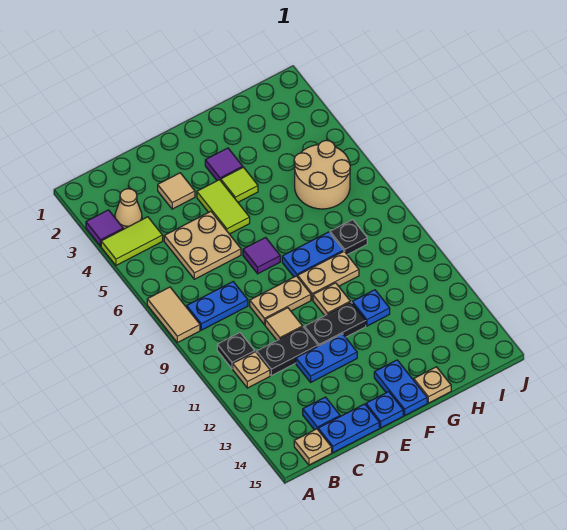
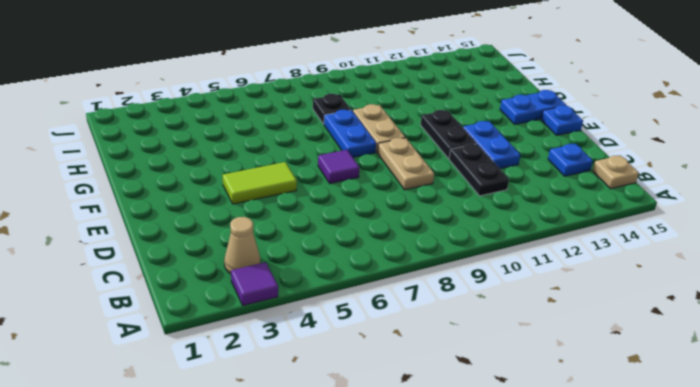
none -> lime 1x2 tile [101,217,163,265]
none -> tan 1x2 tile [147,287,200,343]
none -> blue 1x2 plate [187,282,248,330]
none -> black 1x1 plate [217,333,255,369]

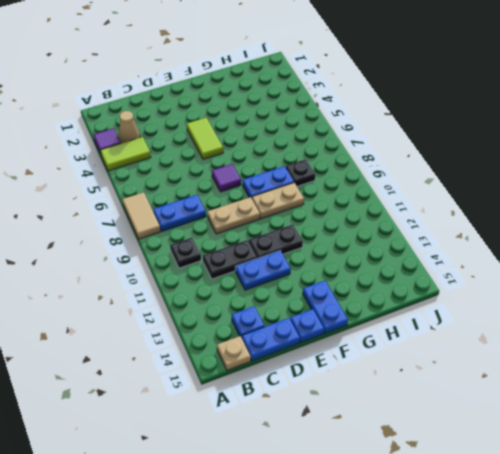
none -> tan 1x1 plate [233,352,270,388]
none -> tan 2x2 plate [164,211,241,279]
none -> tan 1x1 tile [158,173,195,209]
none -> tan 1x1 tile [265,308,303,340]

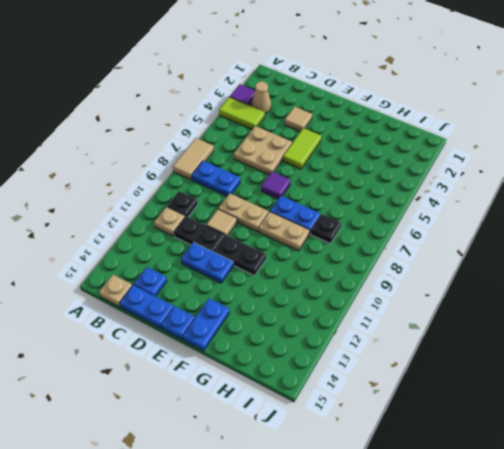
none -> purple 1x1 tile [205,148,243,181]
none -> lime 1x1 tile [221,167,258,202]
none -> tan 1x1 plate [313,283,350,315]
none -> blue 1x1 plate [352,290,390,326]

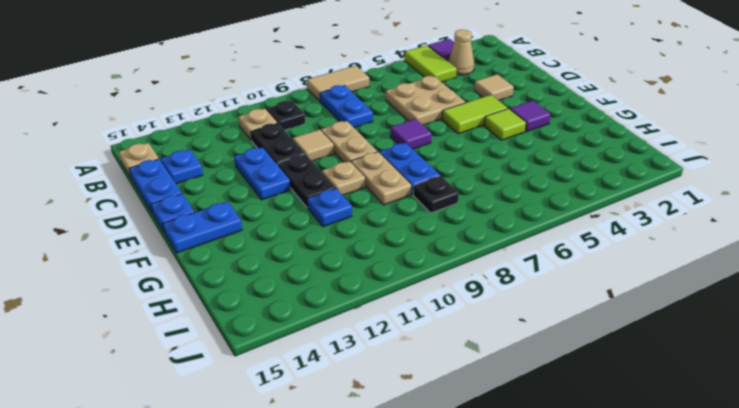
none -> tan 1x1 plate [414,367,451,403]
none -> tan 2x2 round brick [294,140,350,209]

